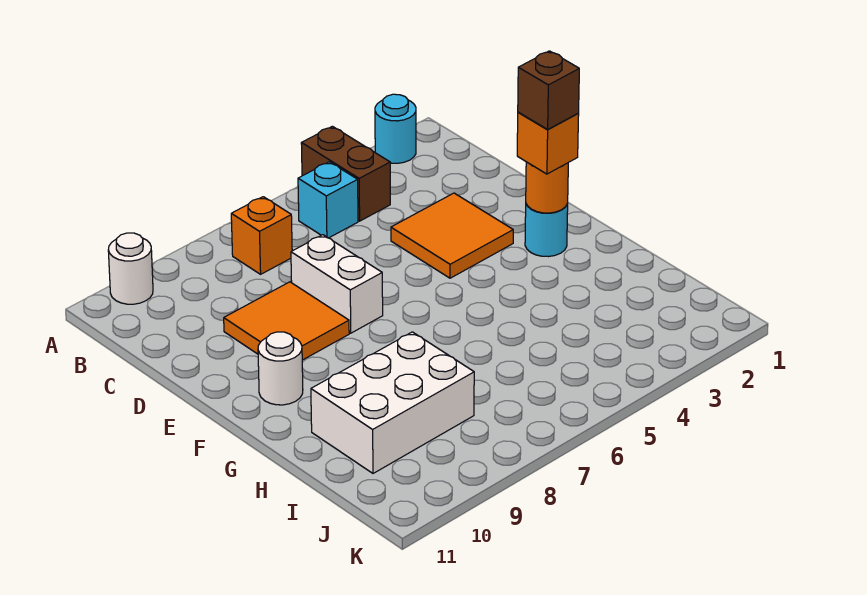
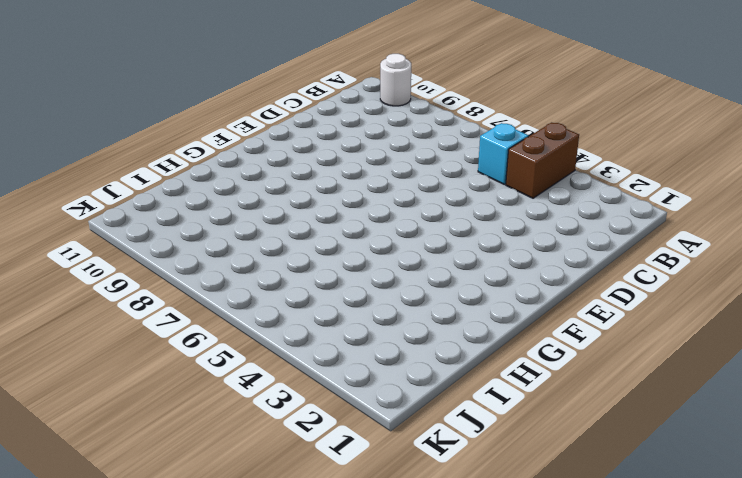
none -> cyan 1x1 round brick [375,94,416,163]
none -> orange 1x1 brick [231,197,292,274]
none -> orange 2x2 tile [391,193,513,278]

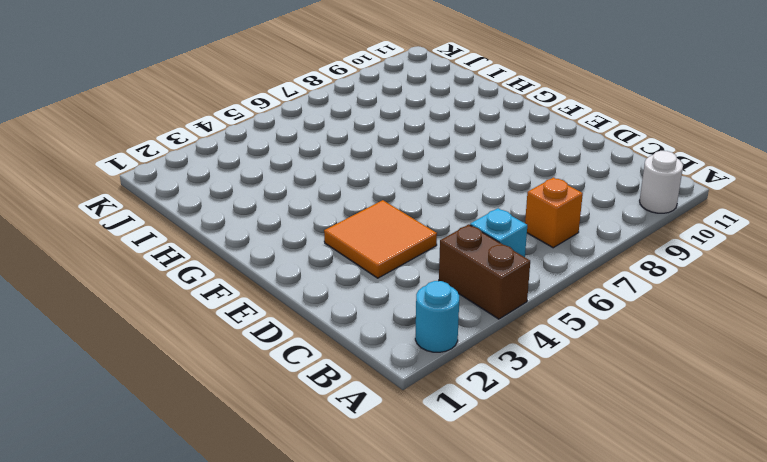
none -> white 1x2 brick [291,235,383,333]
none -> orange 2x2 tile [224,282,349,360]
none -> cyan 1x1 round brick [525,204,568,257]

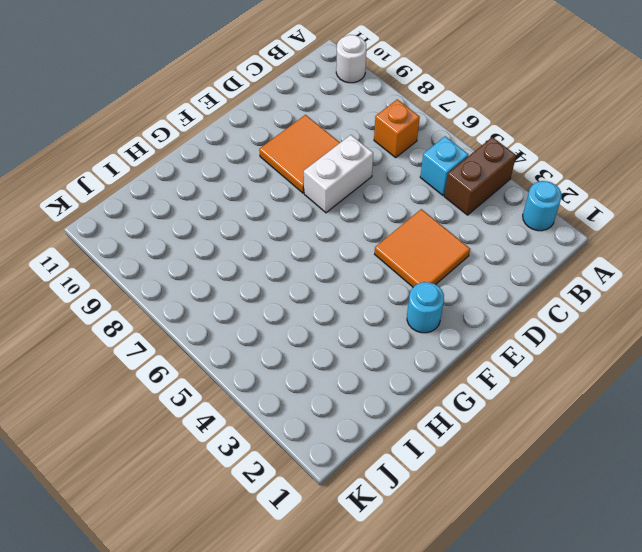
none -> white 1x1 round brick [258,332,303,405]
none -> white 2x3 brick [311,332,474,473]
none -> orange 1x1 round brick [526,162,568,213]

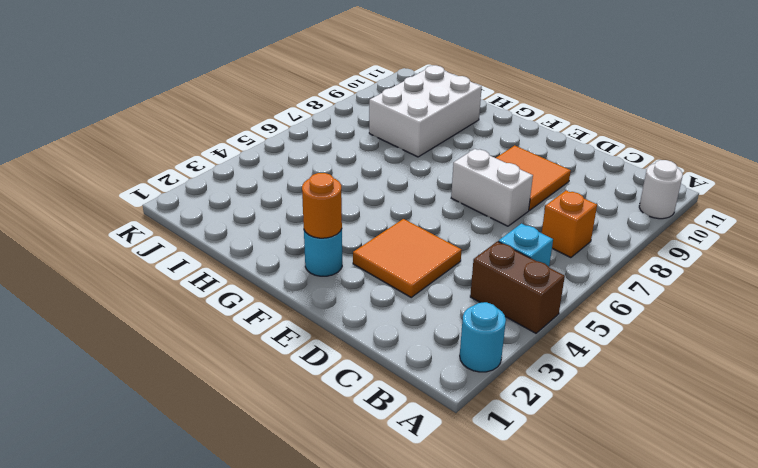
none -> white 1x1 round brick [258,332,303,405]
none -> orange 1x1 brick [517,112,579,174]
none -> brown 1x1 brick [518,51,579,129]

